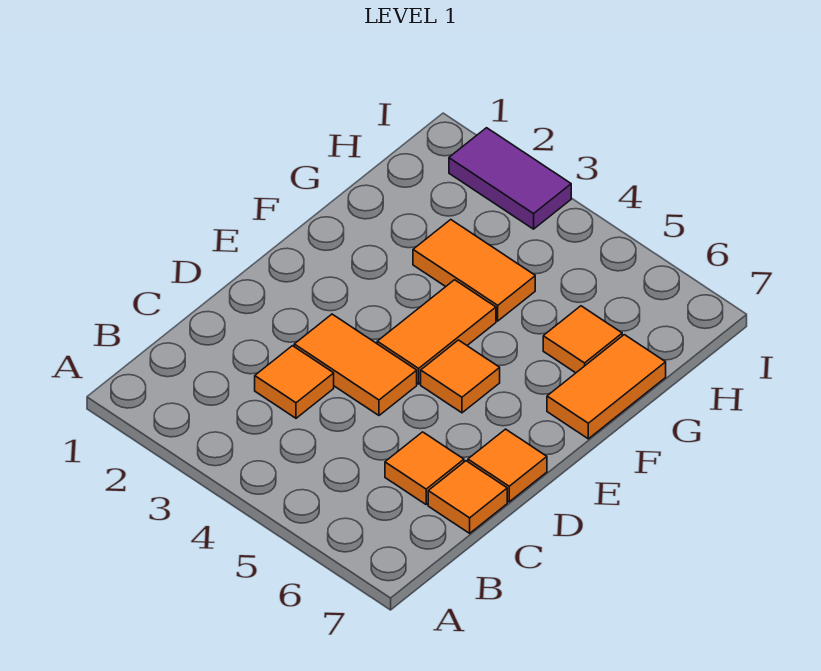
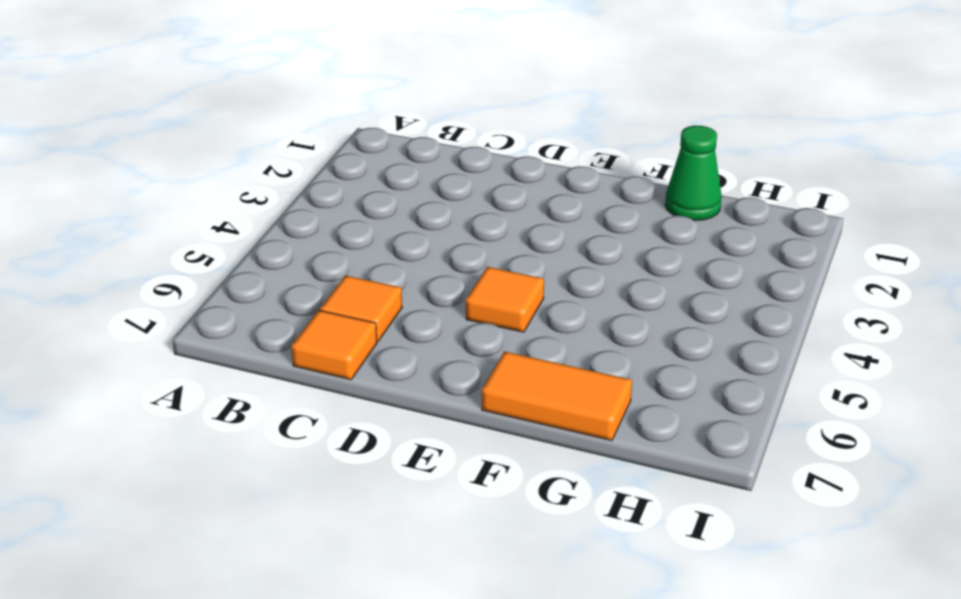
green 1x1 cone [665,126,722,221] -> none
none -> orange 1x1 tile [255,346,334,418]
none -> orange 1x2 tile [294,314,417,415]

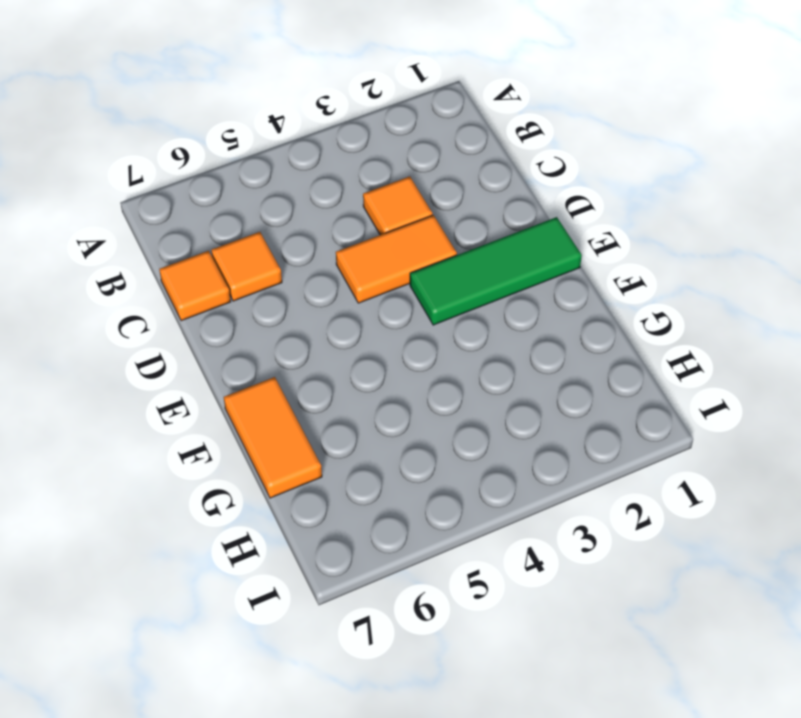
green 1x3 tile [410,217,582,325] -> none
none -> orange 1x1 tile [468,429,547,502]
none -> orange 1x2 tile [377,280,496,384]

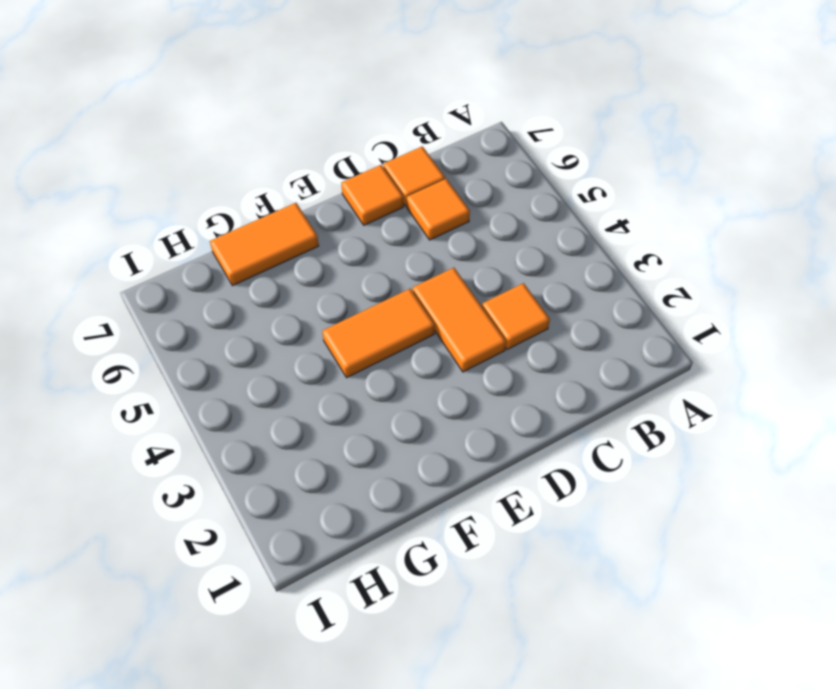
none -> orange 1x1 tile [421,340,500,413]
none -> orange 1x2 tile [413,220,535,321]

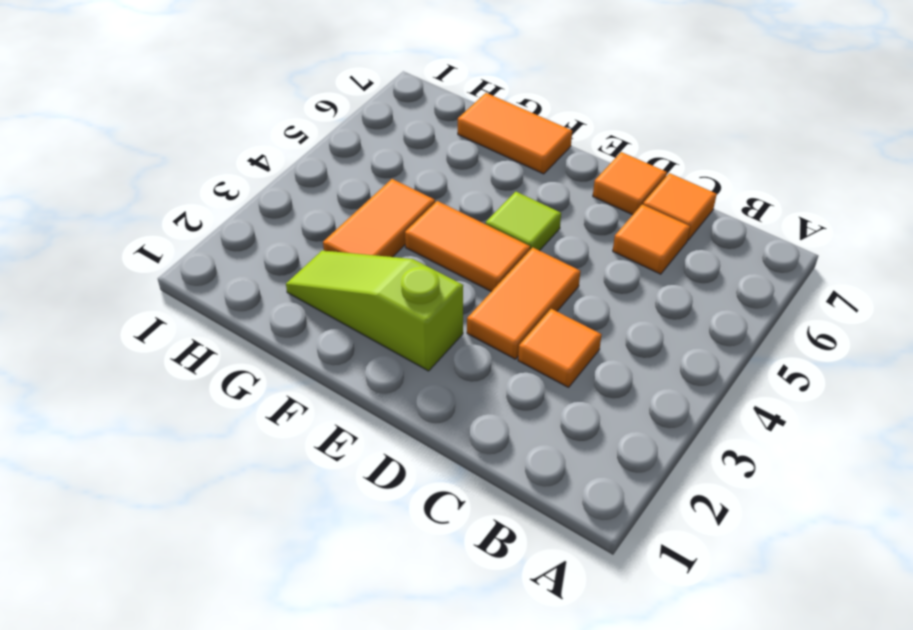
lime 1x3 slope [286,250,463,371] -> none
lime 1x1 tile [486,192,561,251] -> orange 1x1 tile [421,340,500,413]
none -> orange 1x1 tile [543,306,622,373]
none -> purple 1x2 tile [449,128,571,229]

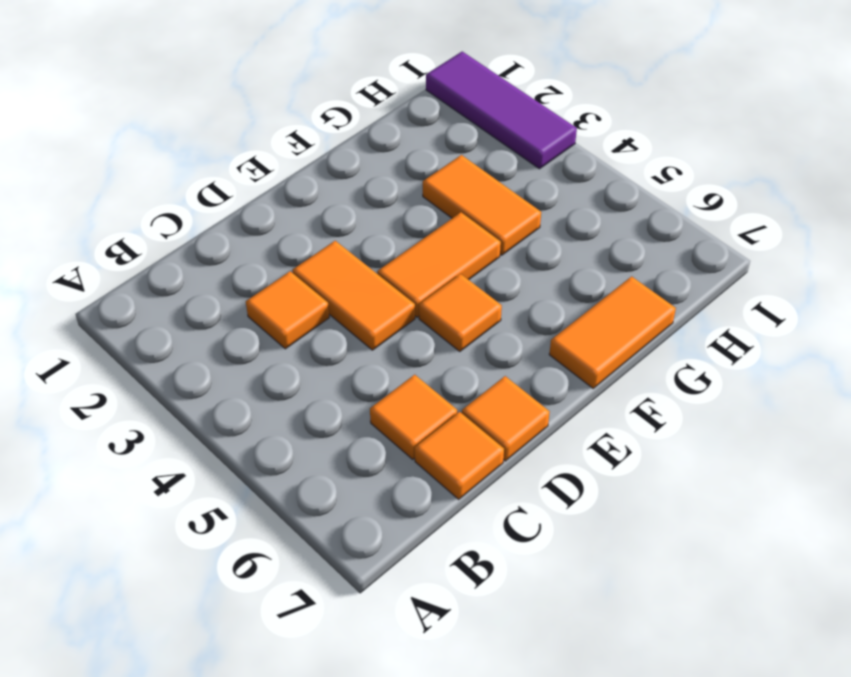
purple 1x3 tile [426,52,577,169] -> purple 1x2 tile [449,128,571,229]
none -> orange 1x1 tile [543,306,622,373]

